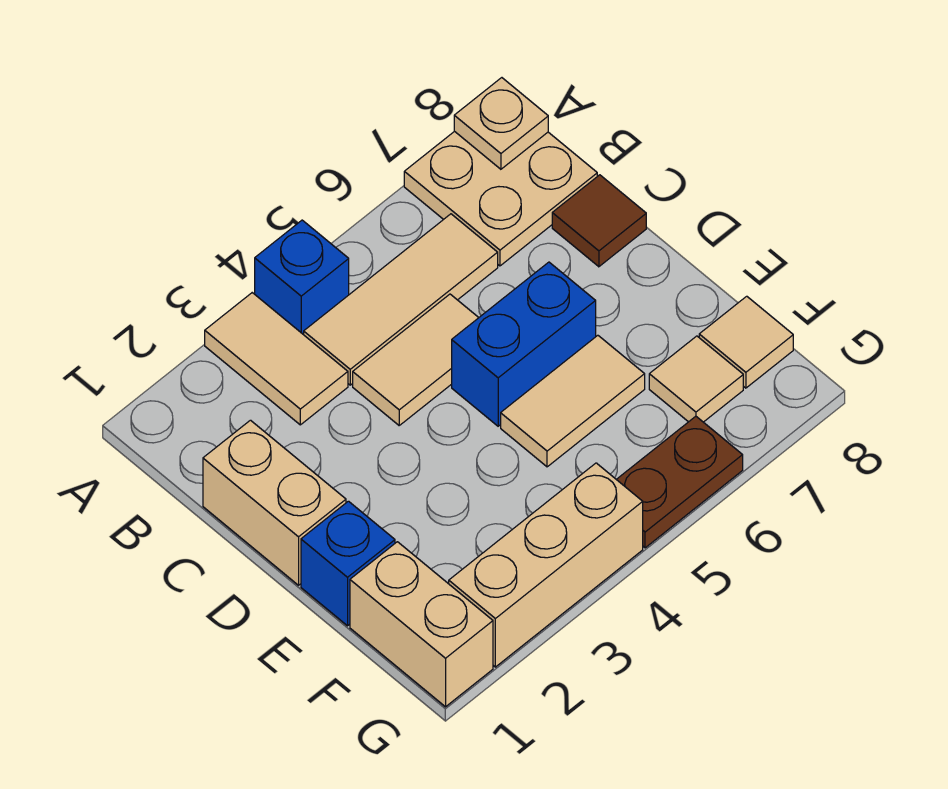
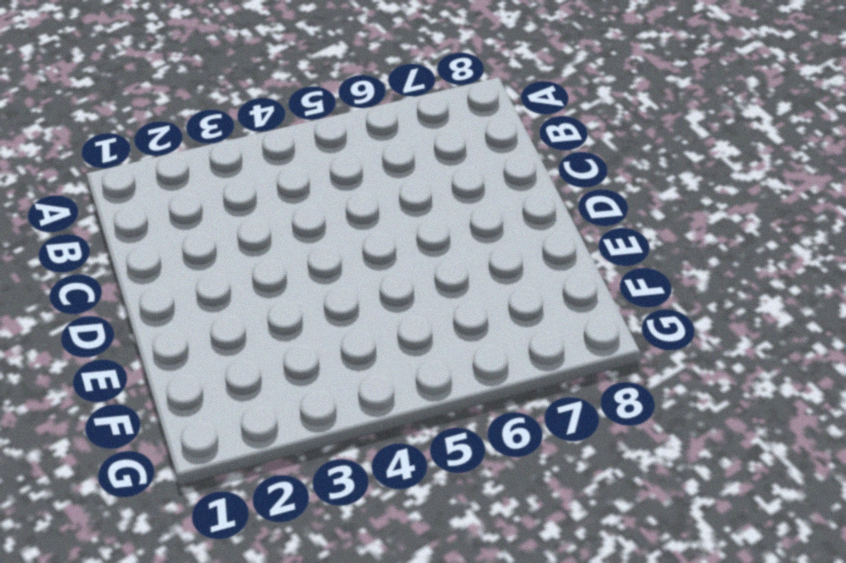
none -> tan 1x2 tile [205,293,348,425]
none -> blue 1x1 brick [255,220,349,335]
none -> tan 2x2 plate [404,131,597,266]

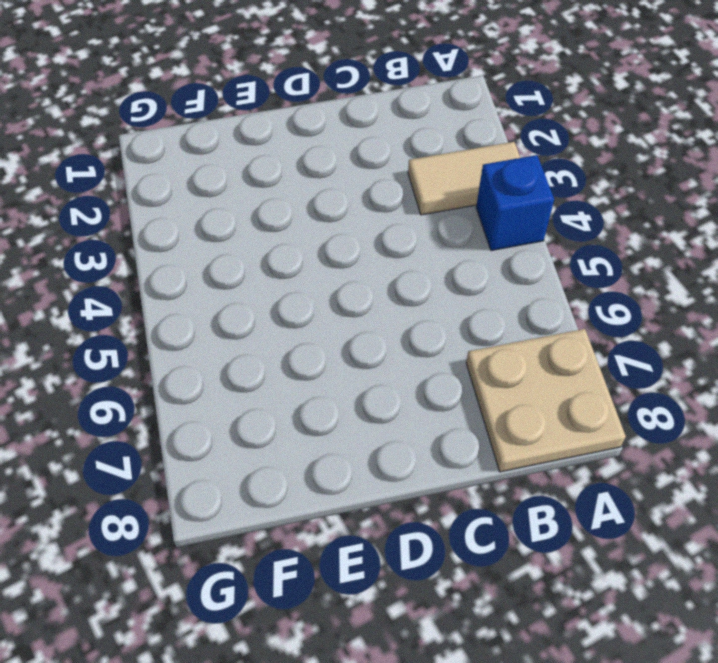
none -> tan 1x3 tile [304,214,498,385]
none -> tan 1x2 brick [203,420,346,585]
none -> tan 1x2 tile [353,294,479,425]

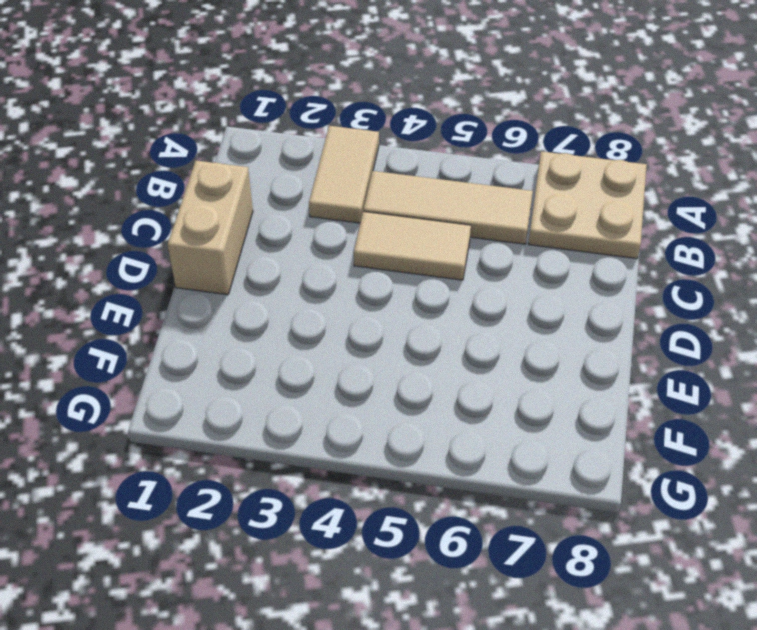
none -> blue 1x1 brick [255,220,349,335]
none -> brown 1x1 tile [552,175,646,267]
none -> blue 1x2 brick [452,262,596,426]

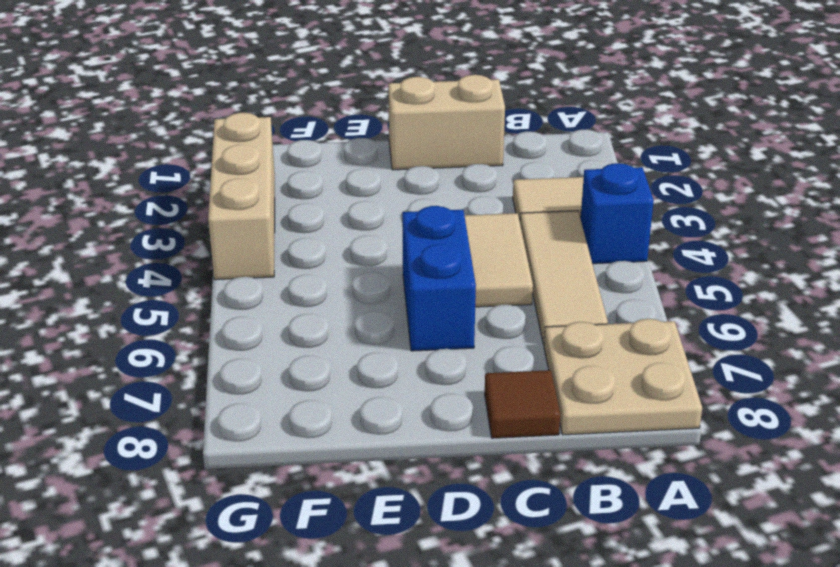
none -> blue 1x1 brick [301,501,395,626]
none -> tan 1x2 tile [501,335,645,467]
none -> tan 1x2 brick [350,542,493,707]

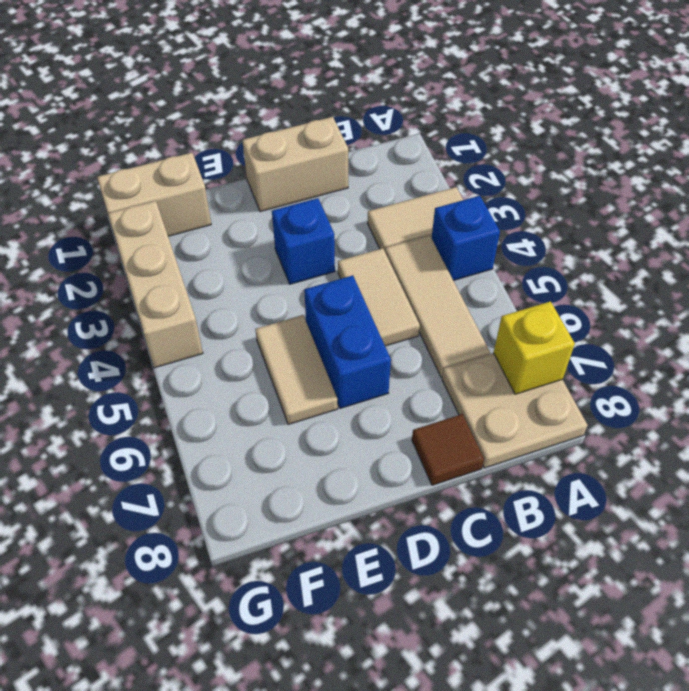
yellow 1x1 brick [494,301,575,394] -> none
blue 1x1 brick [272,198,335,284] -> blue 1x1 brick moved to [301,501,395,626]
none -> tan 1x1 tile [649,336,743,422]
none -> tan 1x1 tile [699,296,793,388]
none -> brown 1x2 plate [616,416,743,548]

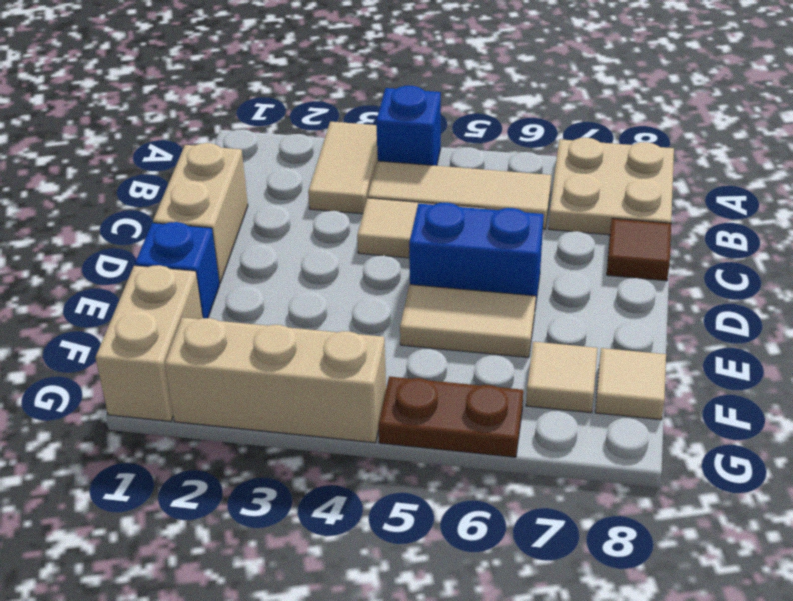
none -> tan 1x1 plate [454,78,548,169]

